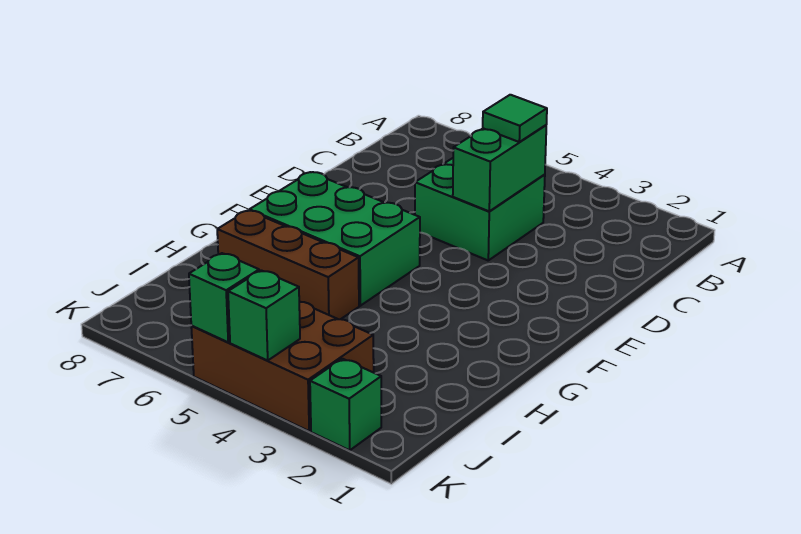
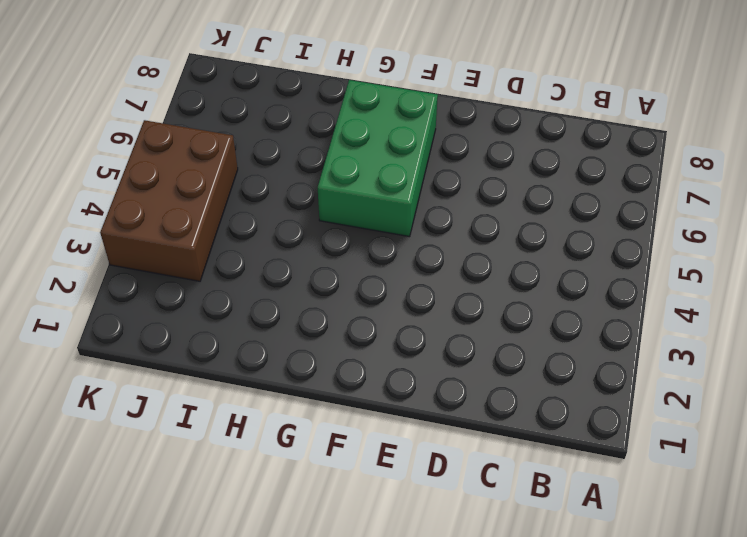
none -> green 2x2 brick [415,158,545,260]
none -> brown 1x3 brick [217,210,359,319]

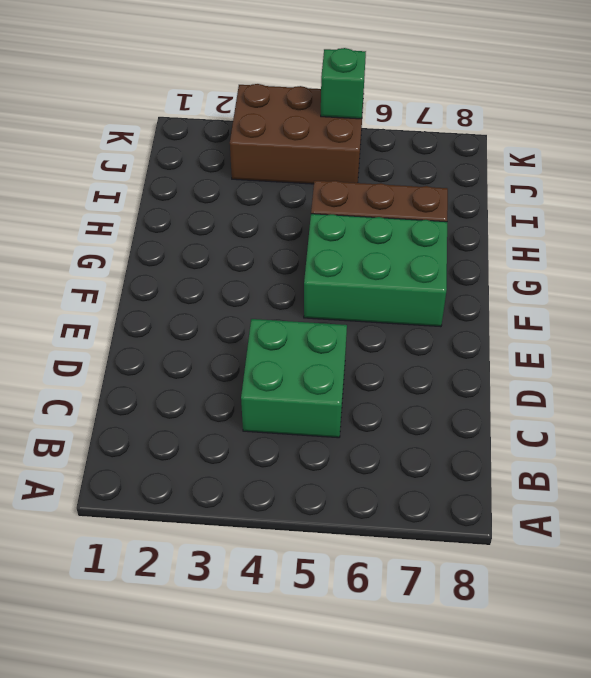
none -> green 1x1 brick [310,359,381,450]
none -> green 1x2 brick [453,125,546,211]

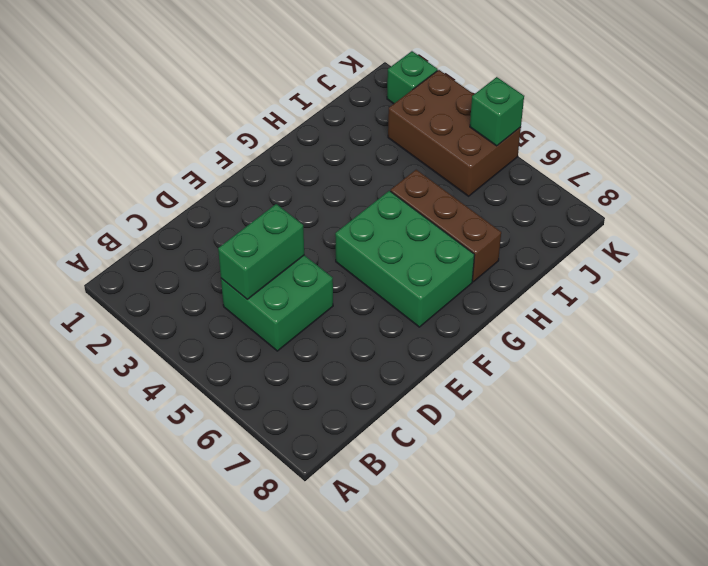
none -> green 1x1 brick [228,270,300,360]
none -> green 1x1 tile [483,95,547,142]

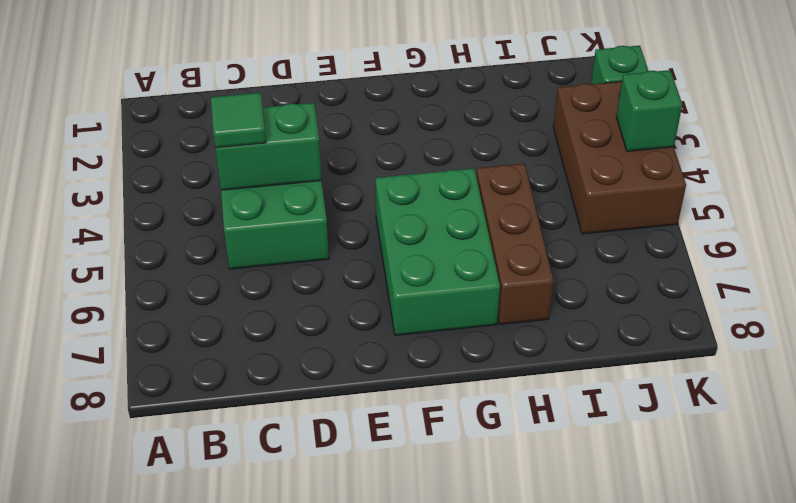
none -> green 1x1 brick [189,253,259,342]

